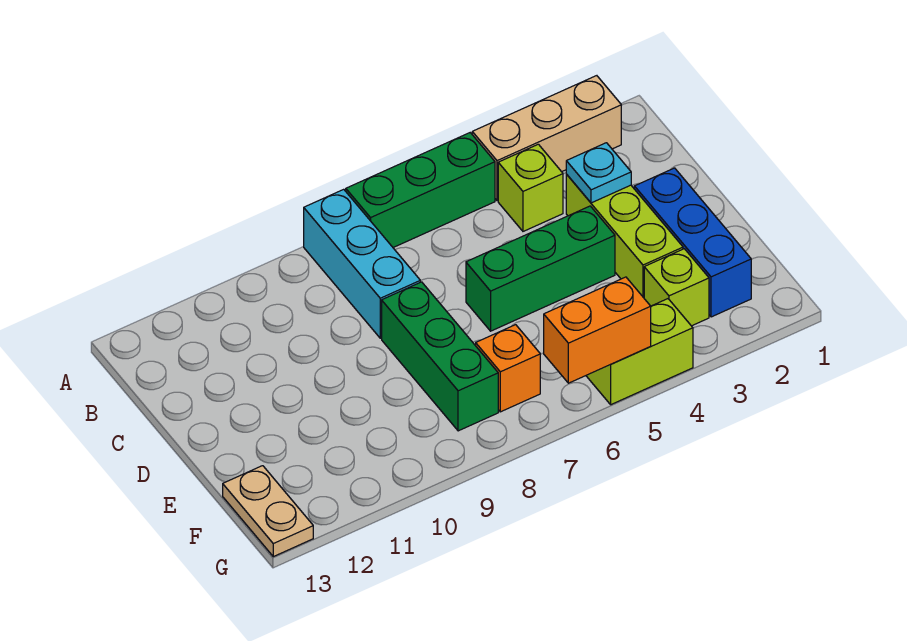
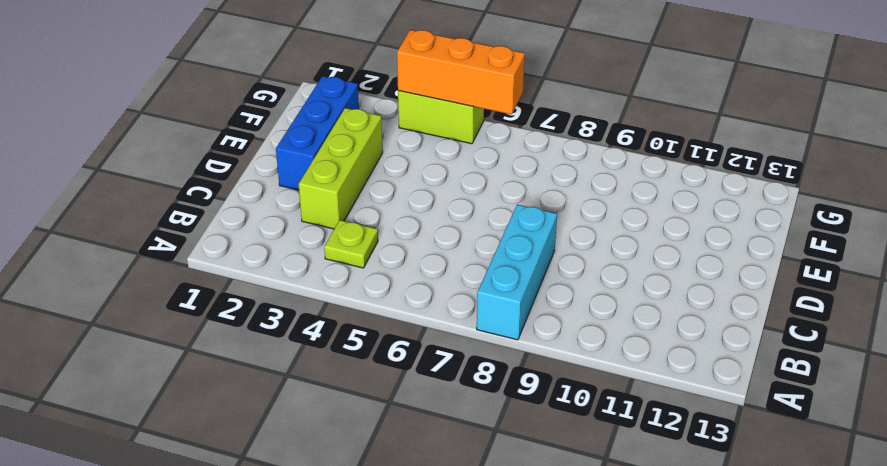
lime 1x1 plate [324,220,378,268] -> lime 1x1 brick [498,144,563,231]
orange 1x3 brick [397,30,525,115] -> orange 1x2 brick [544,277,651,383]
none -> tan 1x3 brick [472,76,621,201]
none -> green 1x3 brick [346,133,495,248]
none -> green 1x3 brick [466,206,615,331]

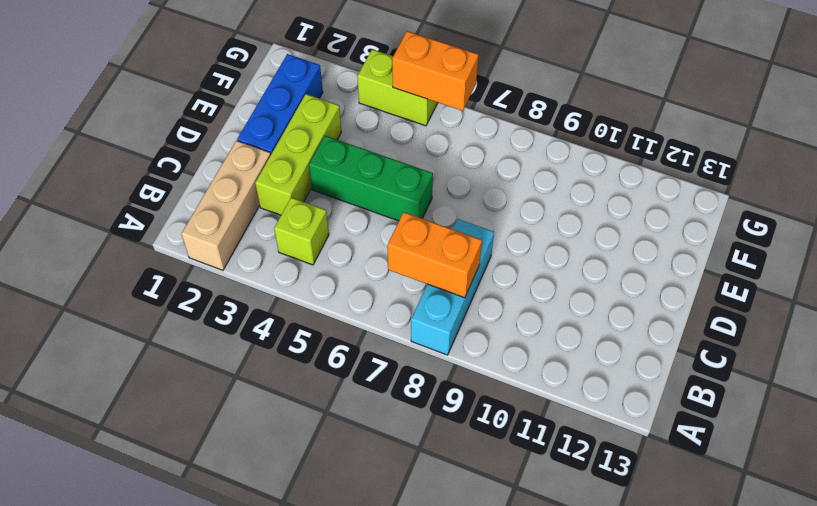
tan 1x3 brick [181,141,271,270] -> tan 1x3 brick turned to [472,76,621,201]
orange 1x2 brick [387,212,482,298] -> none
none -> green 1x3 brick [346,133,495,248]
none -> green 1x3 brick [382,282,498,431]
none -> lime 1x1 brick [644,249,709,326]

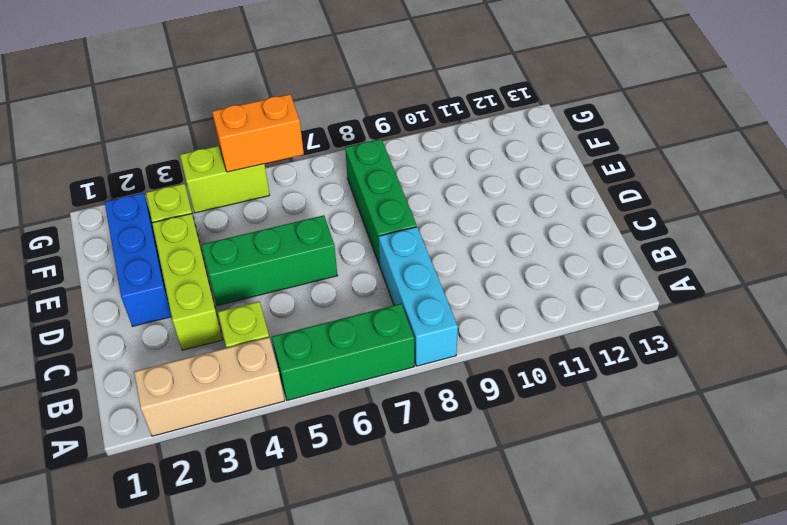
none -> orange 1x1 brick [476,325,540,412]
none -> tan 1x2 plate [223,466,313,557]
none -> cyan 1x1 plate [566,143,631,203]

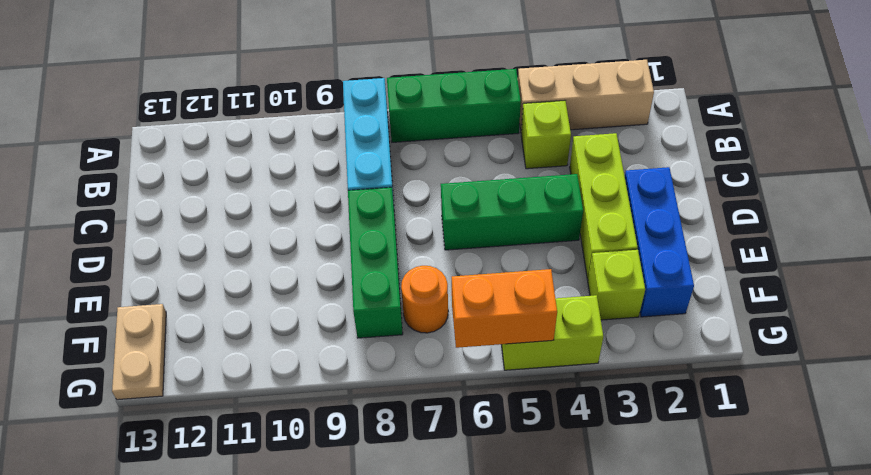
orange 1x1 round brick [401,266,448,333] -> orange 1x1 brick [476,325,540,412]
none -> cyan 1x1 plate [566,143,631,203]

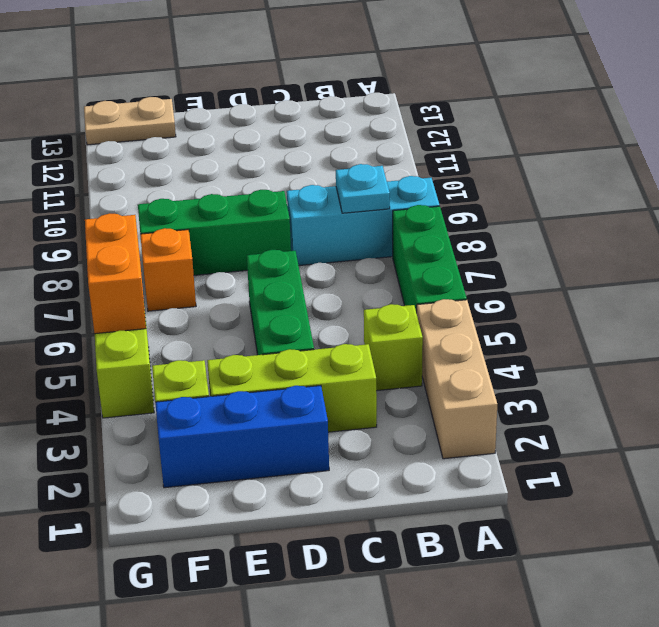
cyan 1x1 plate [336,164,390,213] -> cyan 1x1 plate moved to [566,143,631,203]

